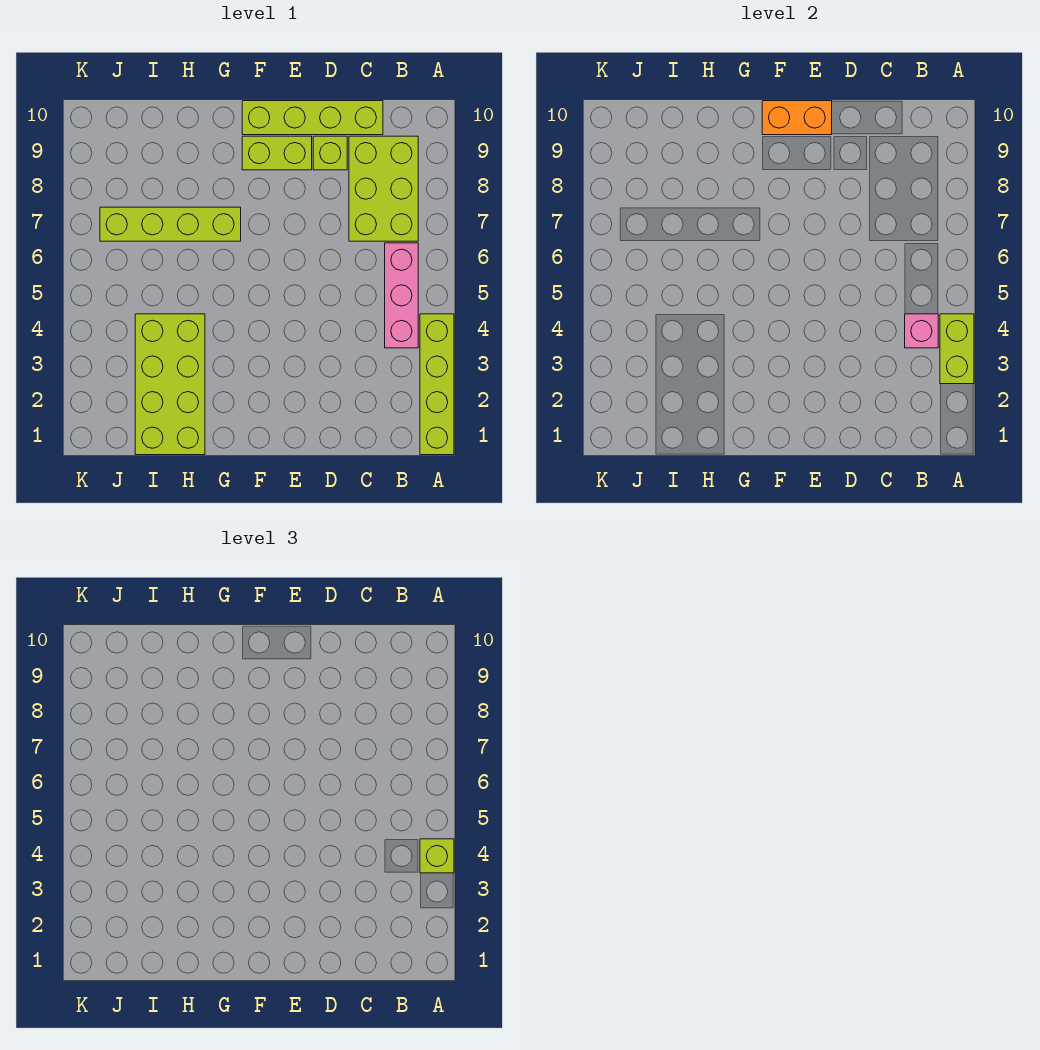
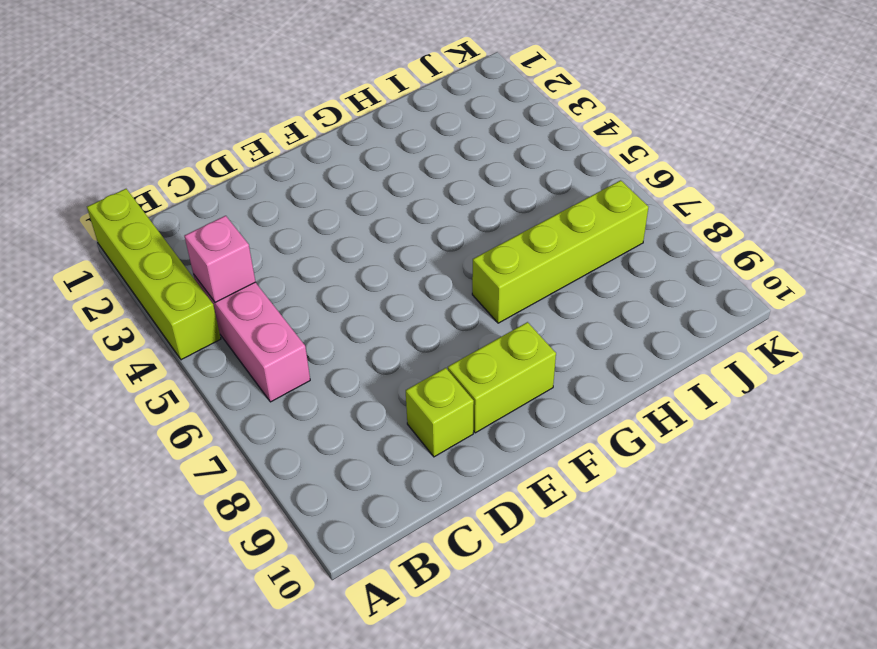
none -> lime 2x3 brick [349,136,418,241]
none -> lime 1x4 brick [242,101,383,135]
none -> lime 2x4 brick [135,314,205,455]

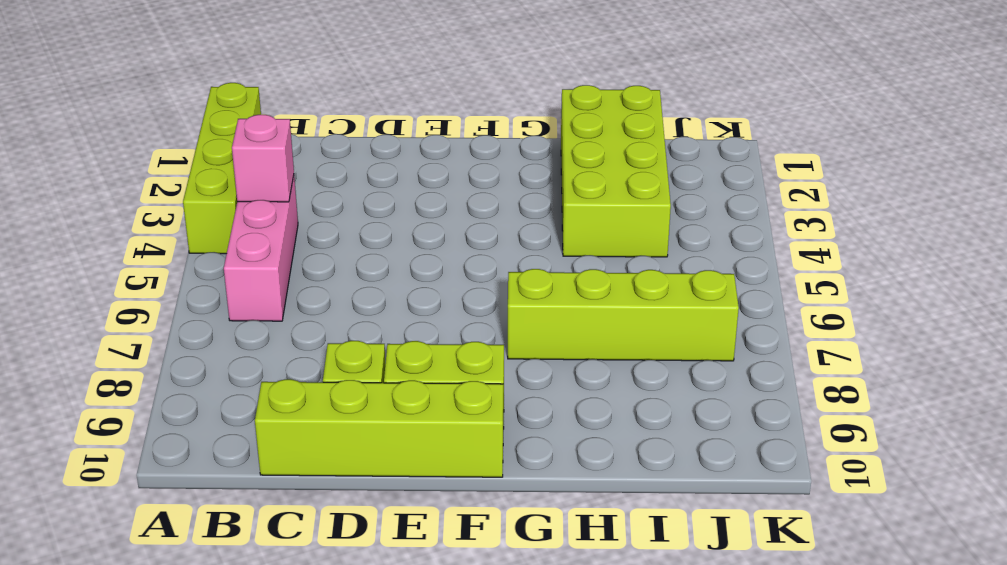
none -> lime 2x3 brick [349,136,418,241]
none -> lime 1x2 brick [940,314,974,384]
none -> orange 1x2 brick [762,101,832,135]

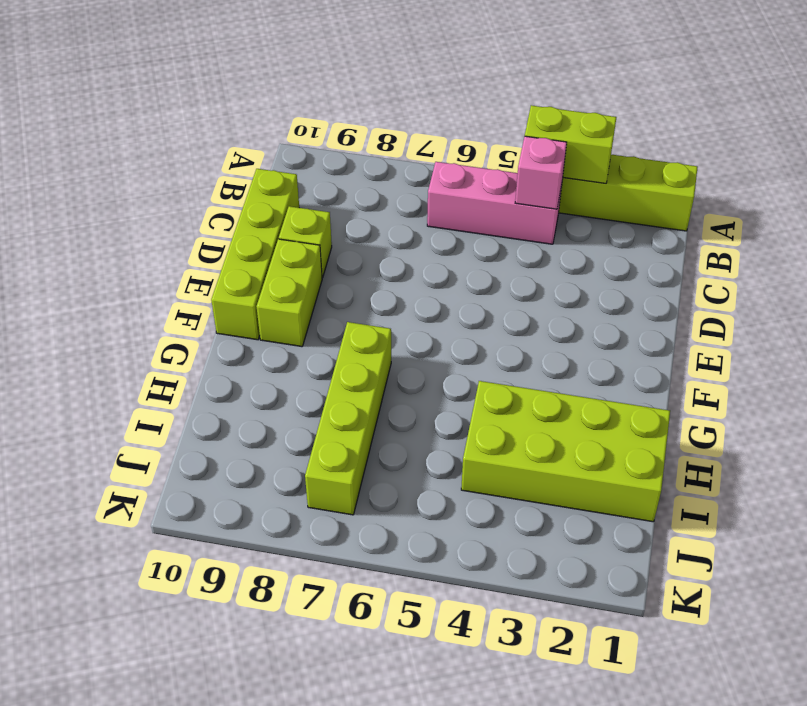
none -> lime 2x3 brick [349,136,418,241]
none -> orange 1x2 brick [762,101,832,135]
none -> lime 1x1 brick [420,839,454,873]

